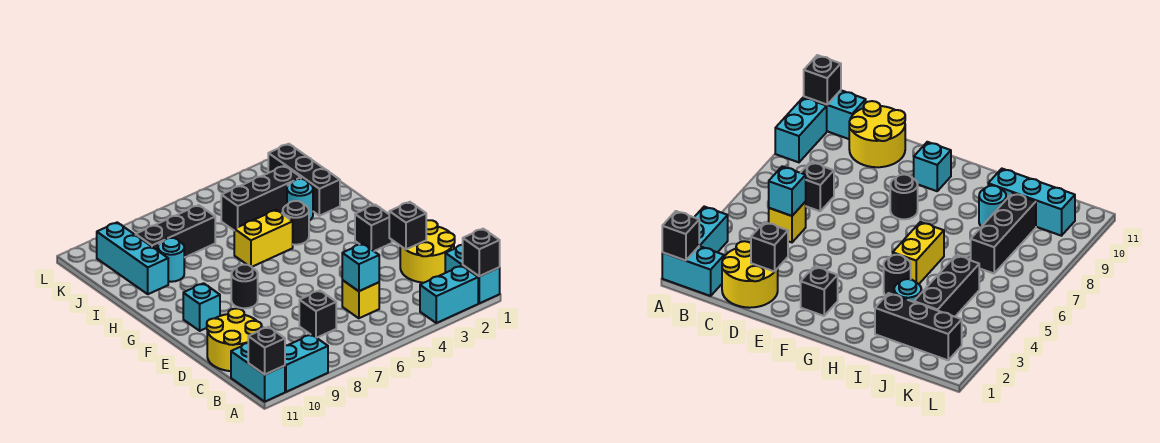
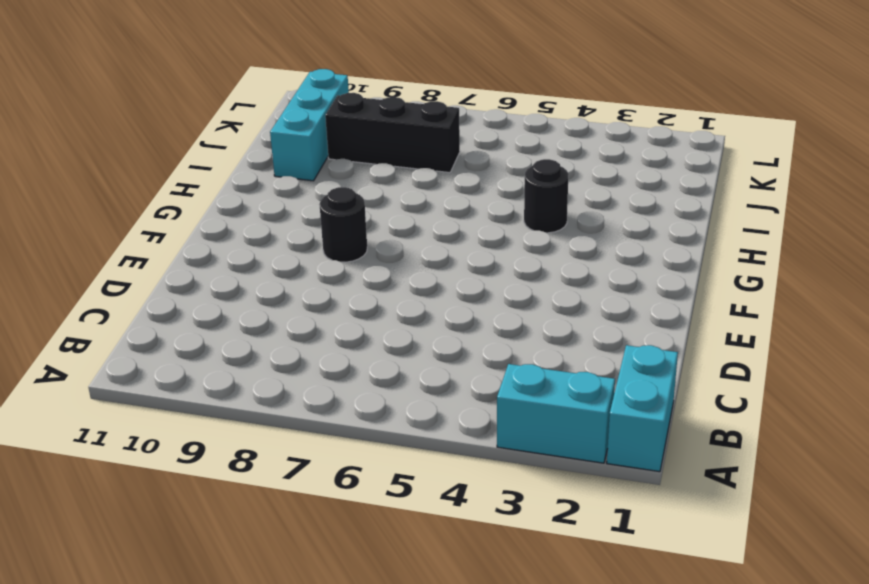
none -> cyan 1x2 brick [285,334,328,392]
none -> cyan 1x2 brick [231,343,285,401]
none -> yellow 2x2 round brick [400,220,455,283]

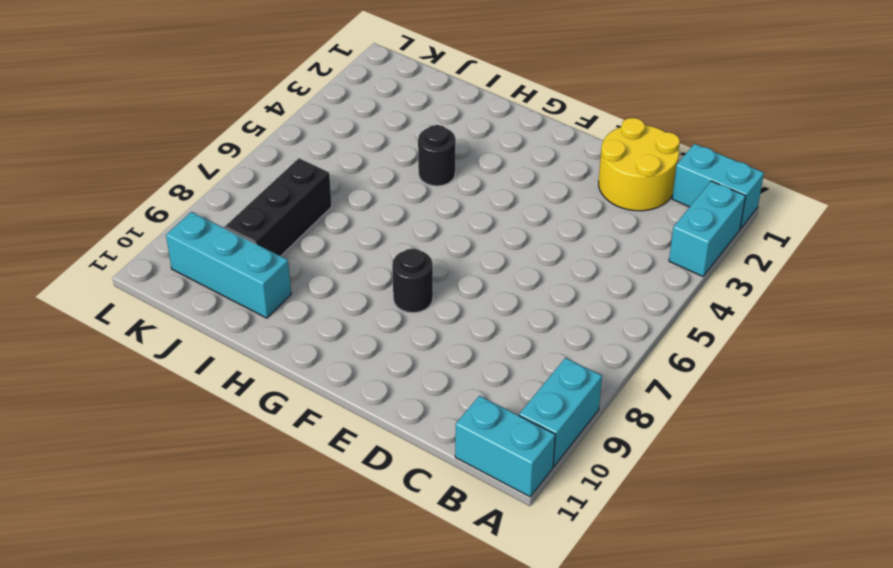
none -> yellow 1x1 brick [342,280,379,318]
none -> black 1x1 brick [299,290,336,338]
none -> yellow 2x2 round brick [207,309,262,371]

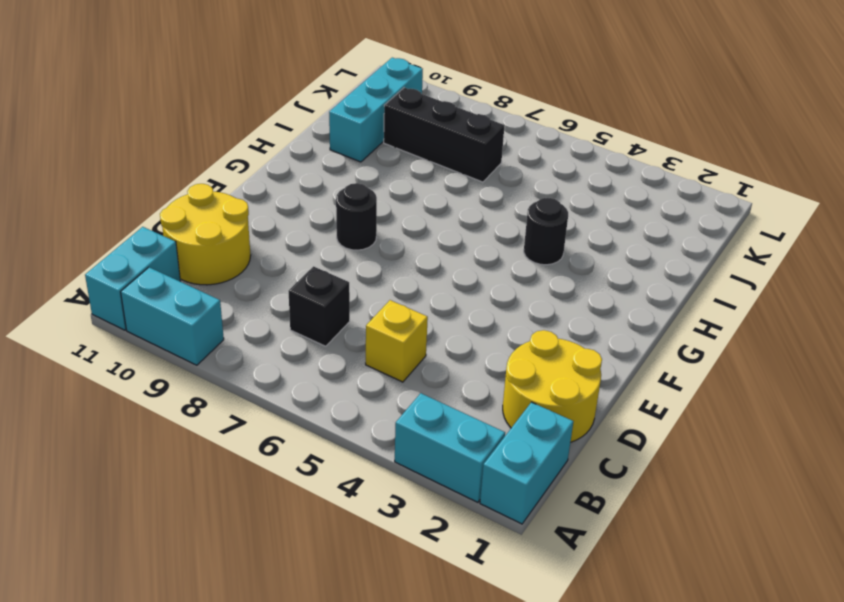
none -> black 1x1 brick [355,205,392,251]
none -> cyan 1x1 brick [183,283,220,331]
none -> yellow 1x2 brick [234,210,293,267]

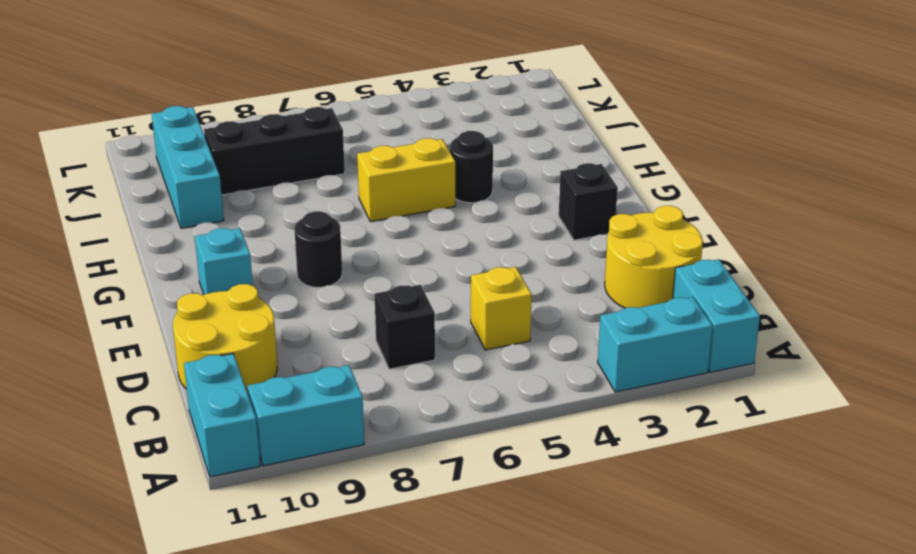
none -> black 1x3 brick [268,144,340,216]
none -> cyan 1x1 round brick [287,179,313,220]
none -> cyan 1x1 round brick [158,238,184,282]

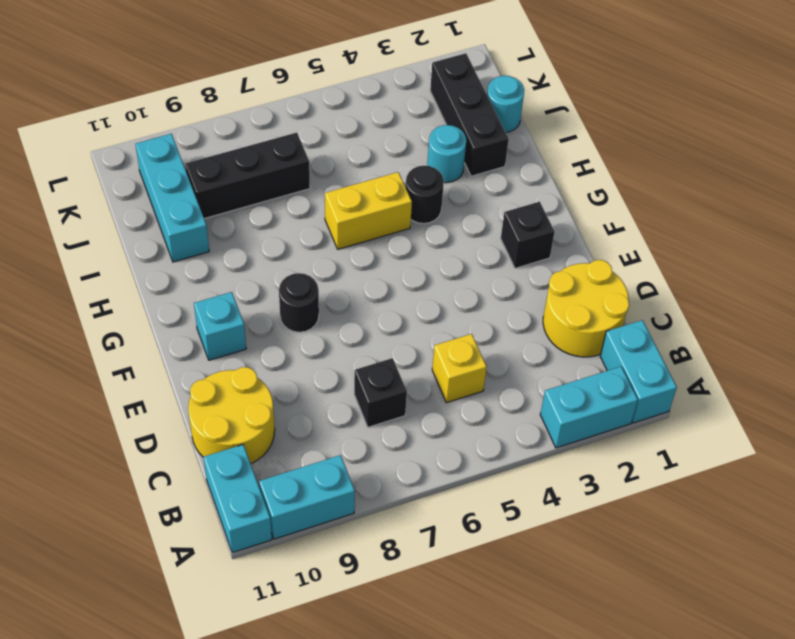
cyan 1x1 round brick [487,76,524,132] -> cyan 1x1 round brick moved to [158,238,184,282]
none -> black 1x3 brick [221,166,301,230]
none -> black 1x1 brick [463,229,500,276]
none -> black 1x1 brick [248,327,285,375]

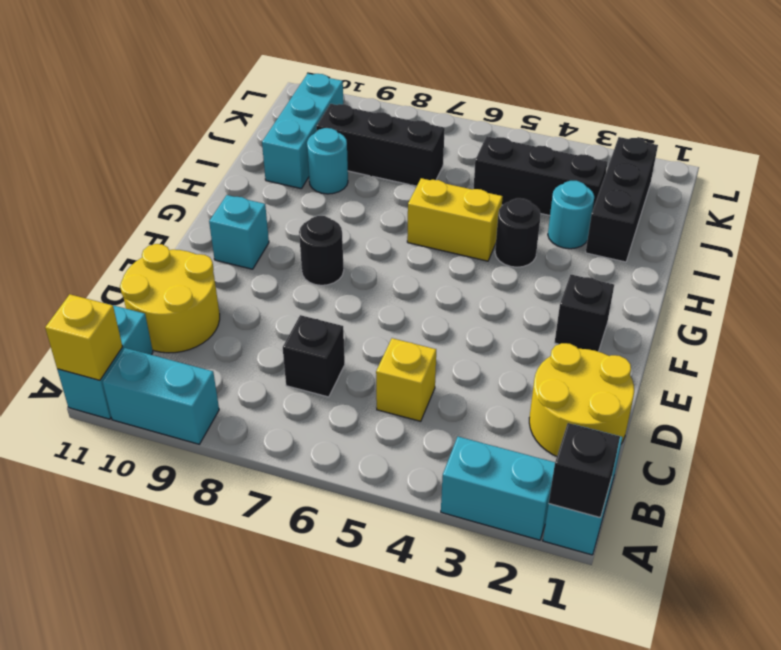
yellow 1x1 brick [45,294,122,380] -> black 1x1 brick [248,327,285,375]
none -> cyan 1x1 brick [342,244,379,291]
none -> black 1x1 brick [389,202,426,249]

